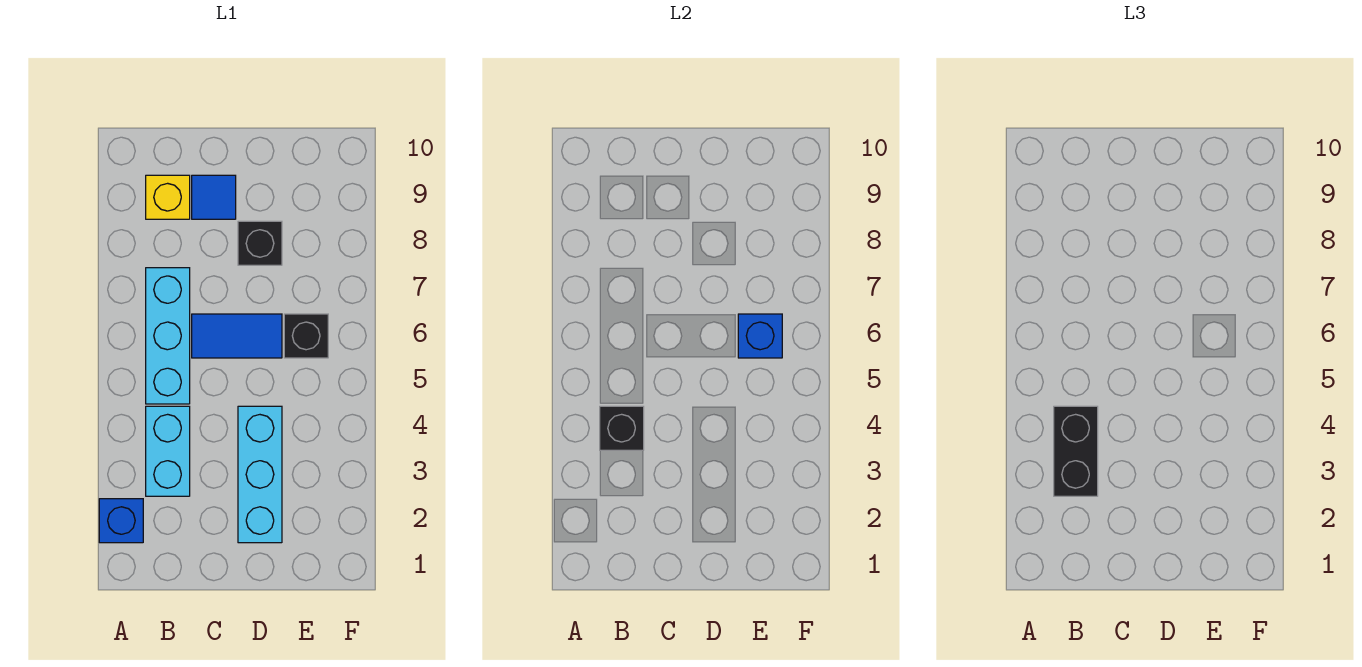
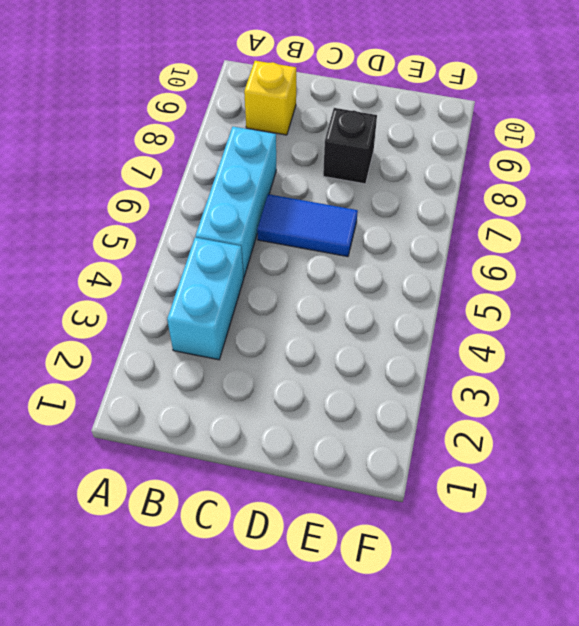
none -> blue 1x1 brick [99,499,143,543]
none -> blue 1x1 tile [192,175,236,219]
none -> cyan 1x3 brick [238,406,282,543]

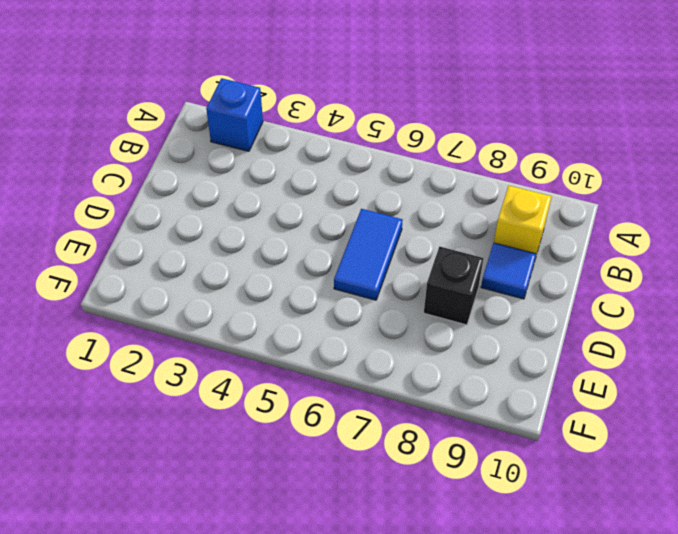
none -> cyan 1x2 brick [146,406,190,496]
none -> cyan 1x3 brick [146,268,190,404]
none -> cyan 1x3 brick [238,406,282,543]

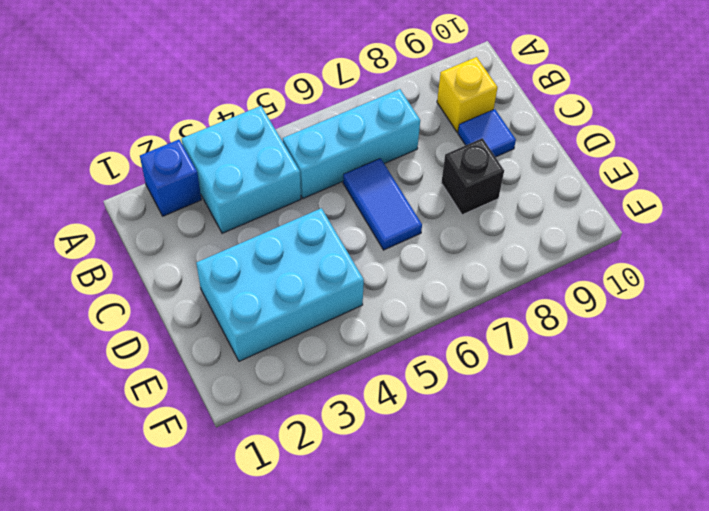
cyan 2x2 brick [182,106,301,233] -> cyan 1x2 brick [146,406,190,496]
cyan 2x3 brick [196,208,364,361] -> cyan 1x3 brick [238,406,282,543]
none -> black 1x1 brick [284,314,328,358]
none -> black 1x1 brick [600,406,644,450]
none -> blue 1x1 brick [738,314,782,358]

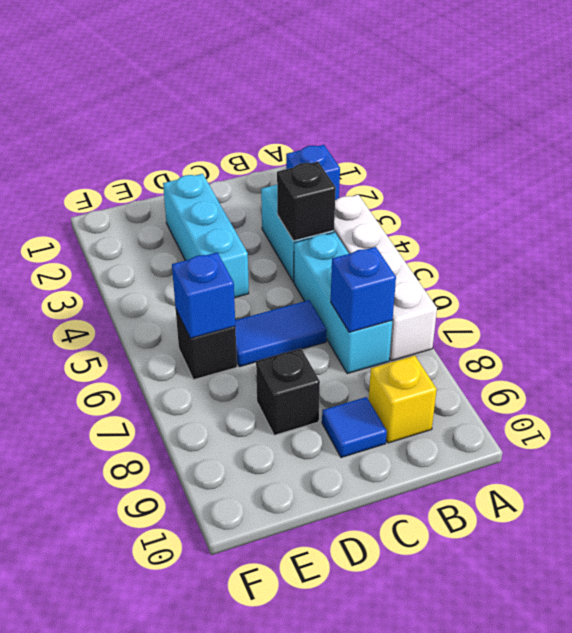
white 1x4 brick [334,195,437,361] -> none
blue 1x1 brick [331,247,396,332] -> none
none -> black 1x2 brick [1054,406,1098,496]

